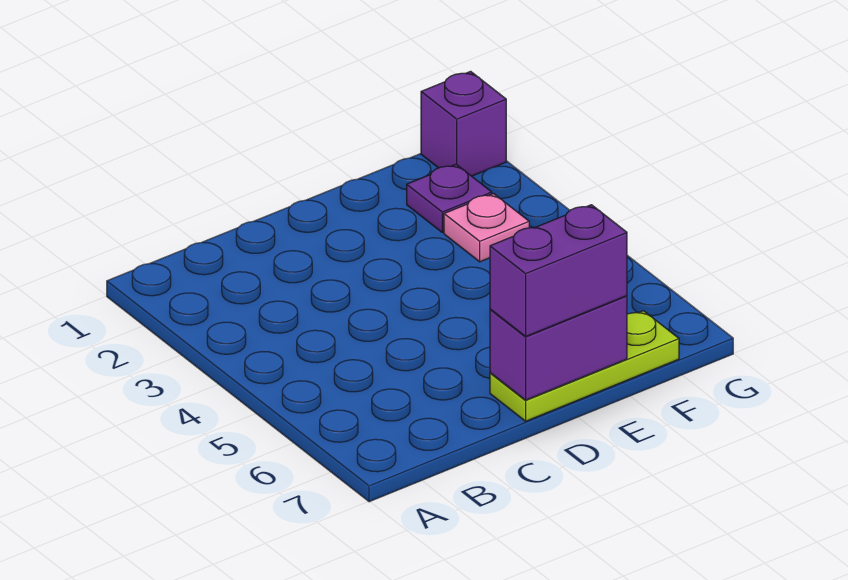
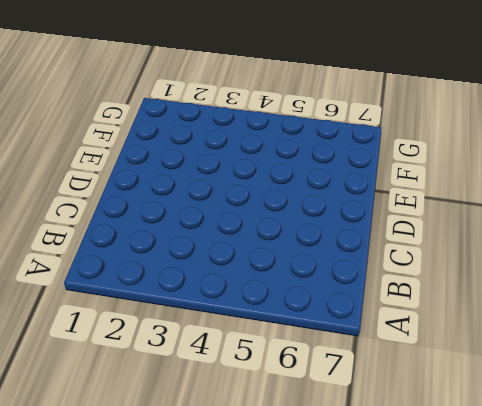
none -> lime 1x3 plate [490,311,679,421]
none -> purple 1x1 plate [407,164,492,232]

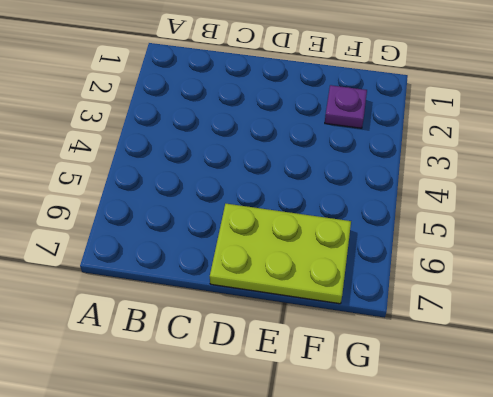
lime 2x3 plate [210,204,351,304] -> lime 1x3 plate [490,311,679,421]
none -> pink 1x1 plate [444,194,529,262]
none -> purple 1x1 brick [421,71,506,176]

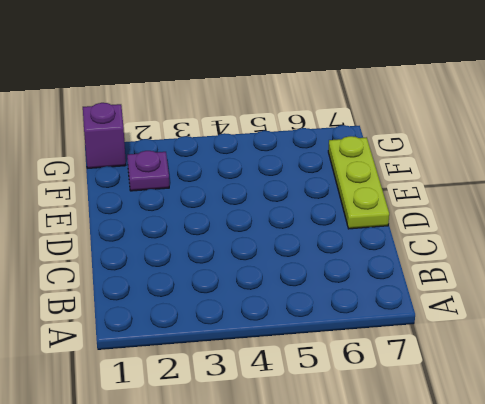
none -> pink 1x1 plate [444,194,529,262]
none -> purple 1x2 brick [490,296,627,400]

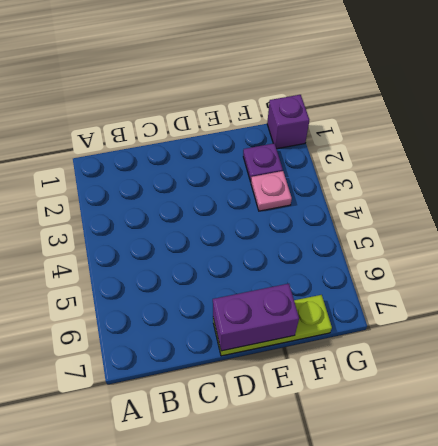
none -> purple 1x2 brick [490,205,627,336]

